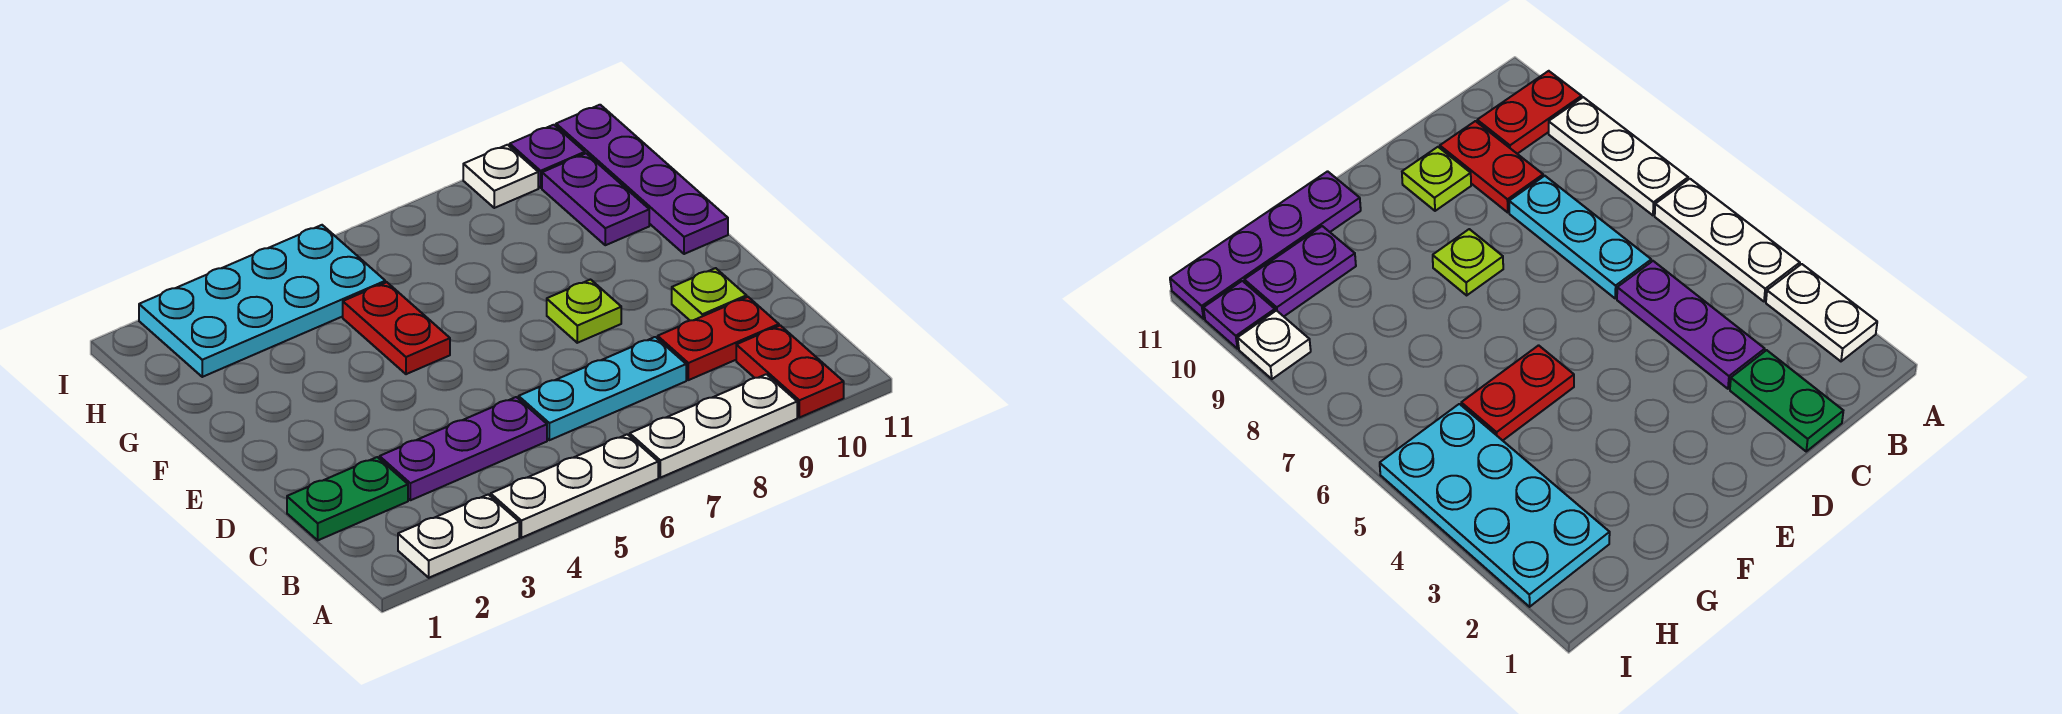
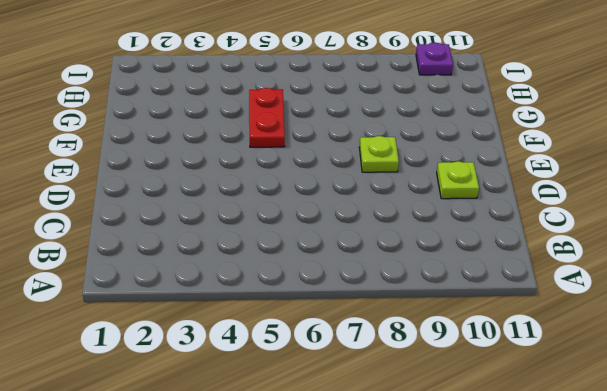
none -> white 1x2 plate [398,494,519,578]
none -> white 1x3 plate [491,434,658,538]
none -> white 1x3 plate [630,374,797,478]

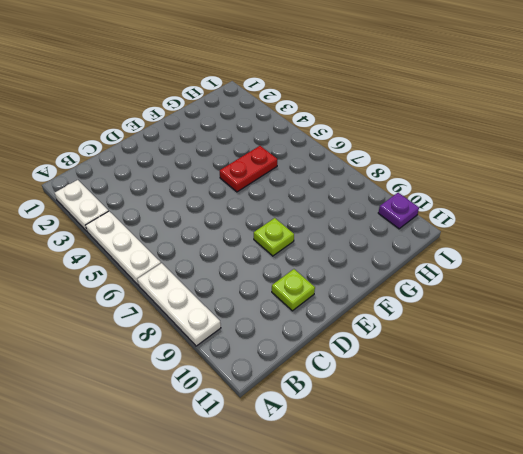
none -> red 1x2 plate [736,325,844,418]
none -> green 1x2 plate [287,457,408,540]
none -> purple 1x3 plate [380,397,547,500]

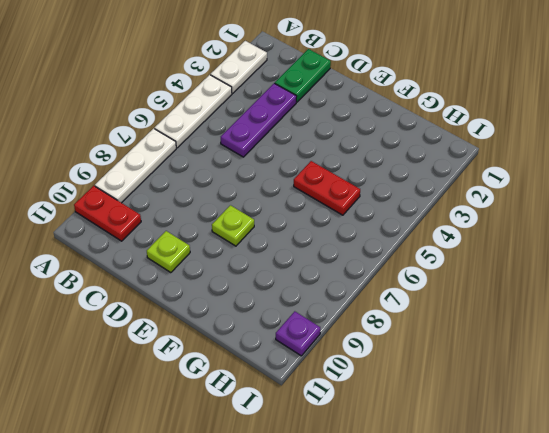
none -> cyan 1x3 plate [518,337,686,440]
none -> red 1x2 plate [657,297,779,380]
none -> purple 1x4 plate [556,105,728,254]

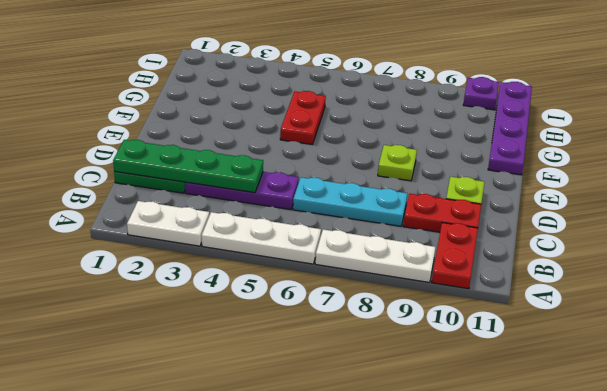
green 1x4 plate [113,140,263,193] -> none
none -> purple 1x2 plate [542,153,649,245]
none -> cyan 2x4 plate [139,225,385,377]
none -> white 1x1 plate [463,145,538,208]

